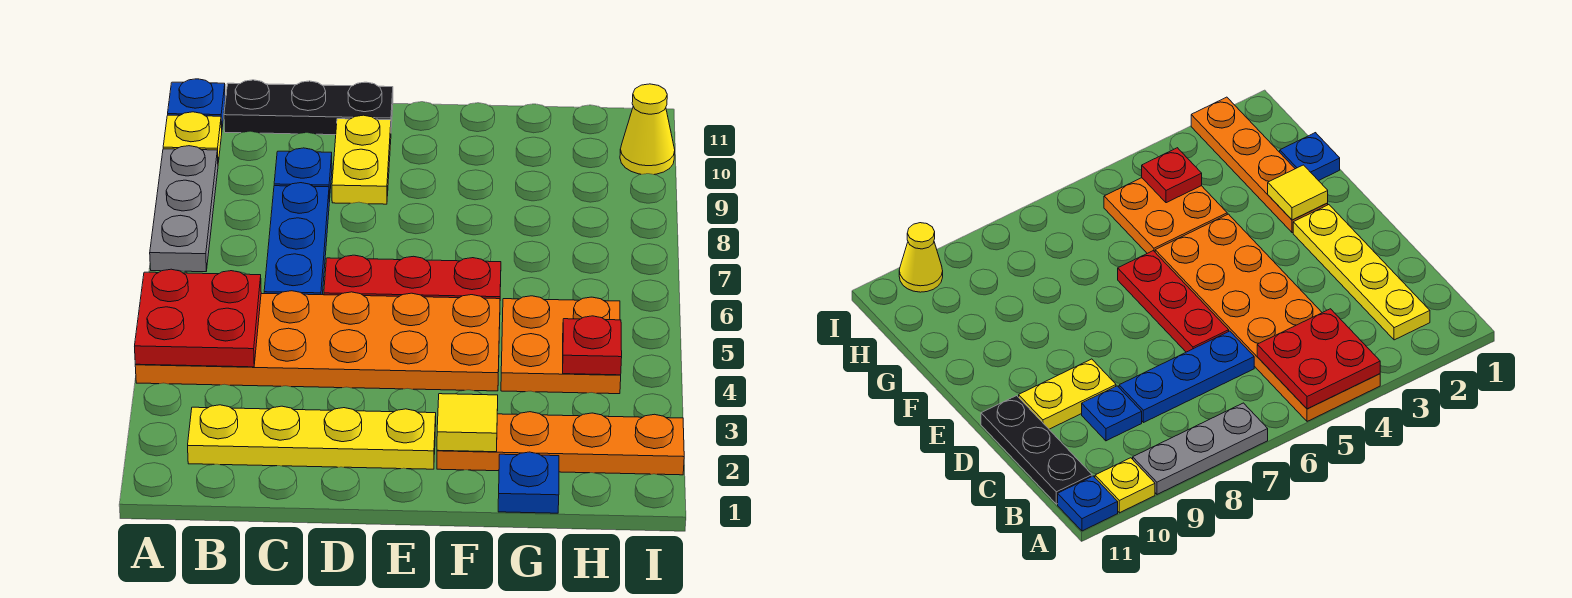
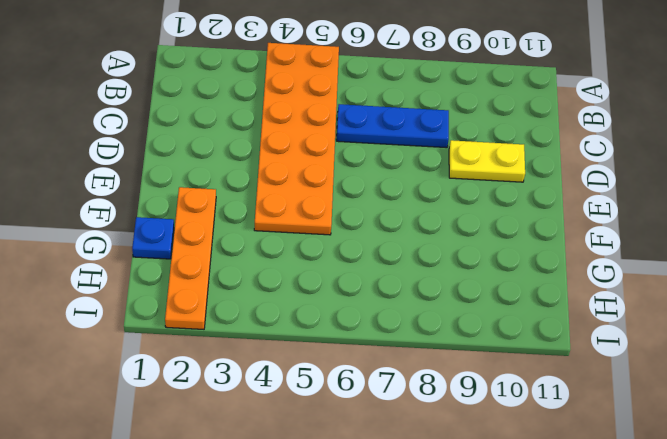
none -> grey 1x3 plate [150,146,218,272]
none -> yellow 1x1 plate [163,112,222,163]
none -> blue 1x1 plate [168,79,225,128]

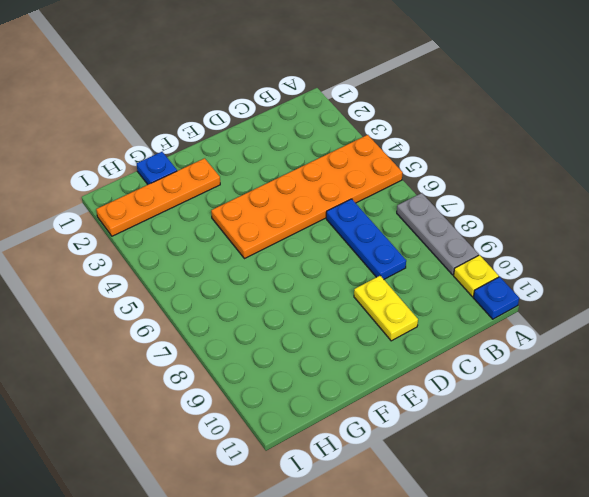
none -> yellow 1x4 plate [188,405,436,469]
none -> black 1x3 plate [224,80,393,135]
none -> blue 1x1 plate [274,148,332,202]

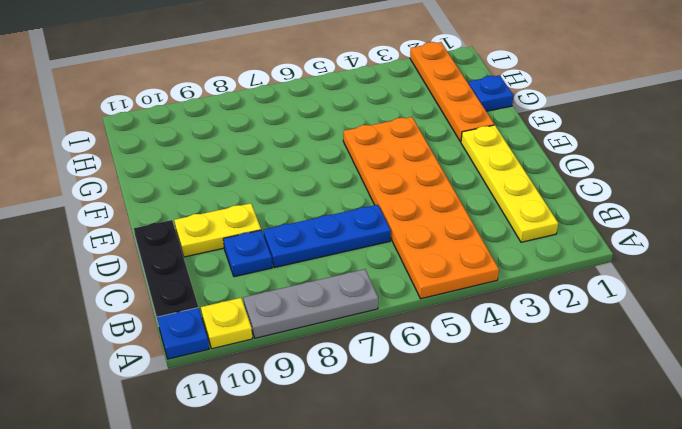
none -> red 1x3 plate [324,255,501,299]
none -> orange 2x2 plate [501,296,621,394]
none -> yellow 1x1 cone [620,84,675,175]

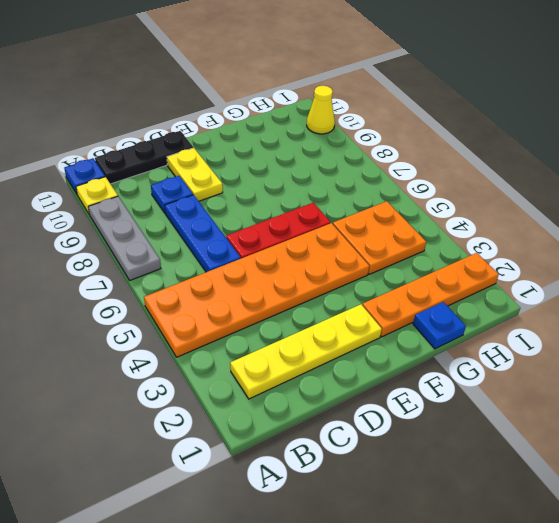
none -> red 2x2 plate [135,269,261,367]
none -> yellow 1x1 tile [437,394,498,452]
none -> red 1x1 plate [563,316,622,375]

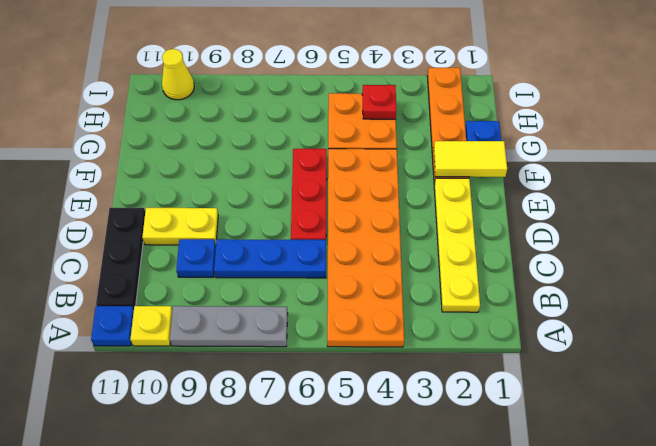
yellow 1x2 tile [434,141,507,177] -> yellow 1x1 tile [437,394,498,452]
none -> red 2x2 plate [135,269,261,367]

